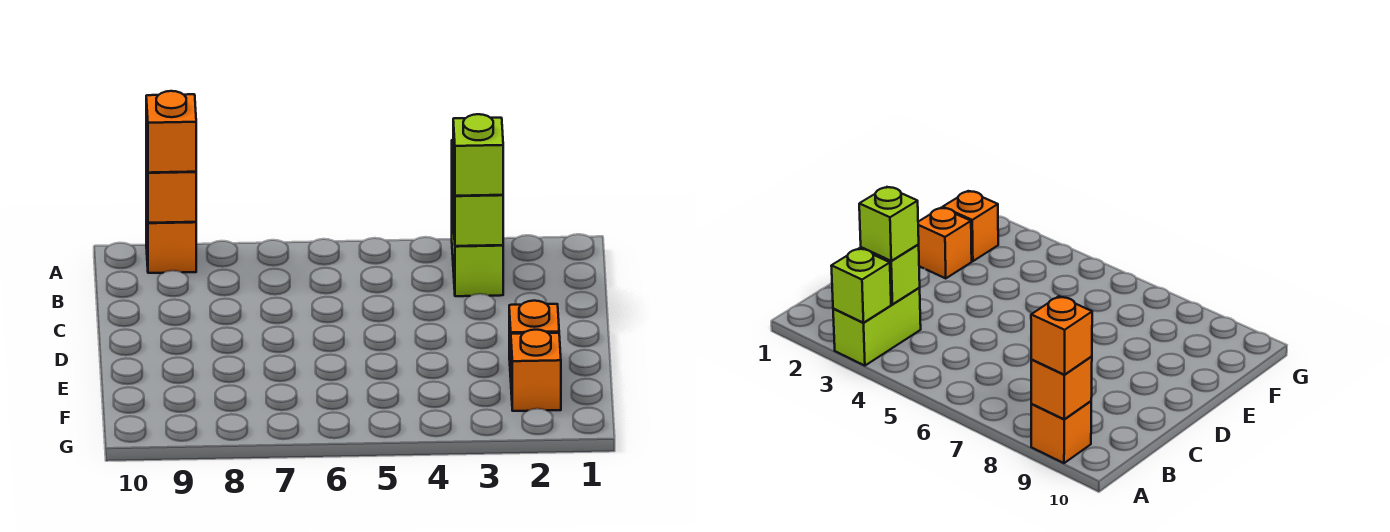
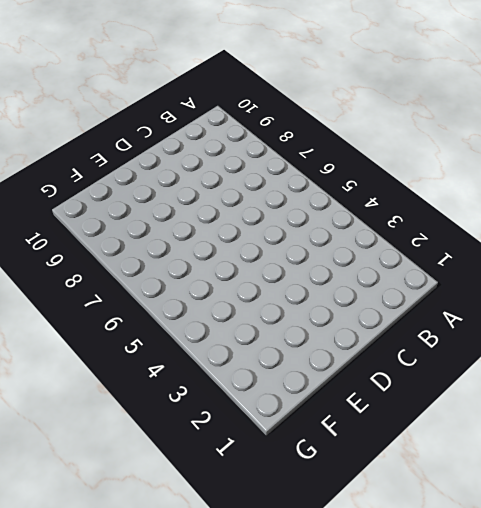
none -> lime 1x2 brick [452,205,503,296]
none -> orange 1x1 brick [146,199,196,273]

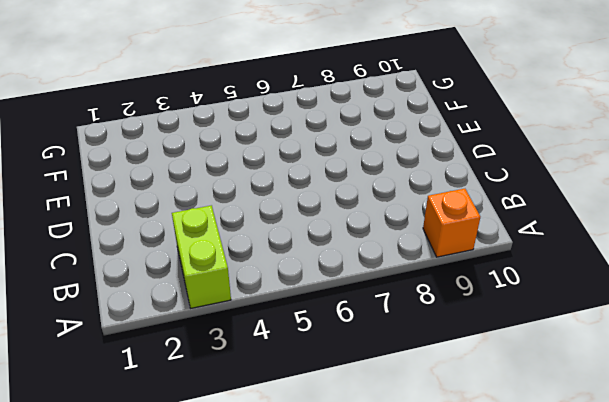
none -> orange 1x1 brick [509,301,559,377]
none -> orange 1x1 brick [511,330,561,411]

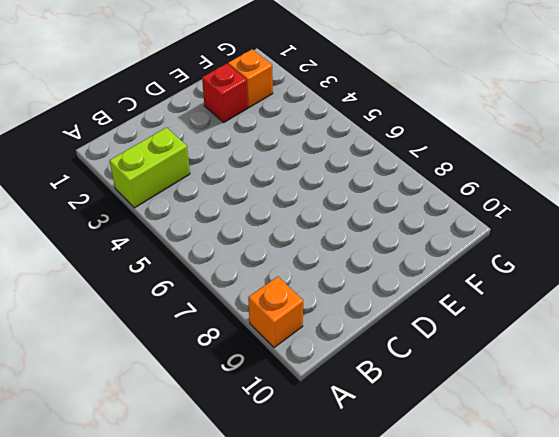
red 1x1 brick [202,64,248,122] -> orange 1x1 brick [509,301,559,377]
none -> lime 1x1 brick [831,248,891,323]
none -> orange 1x1 brick [146,149,196,223]

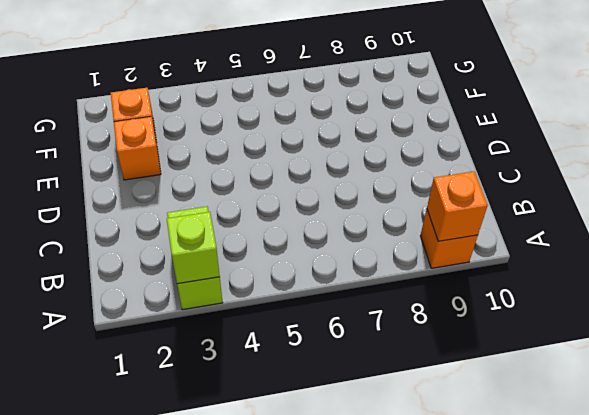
none -> lime 1x1 brick [453,172,503,246]
none -> orange 1x1 brick [146,91,196,173]

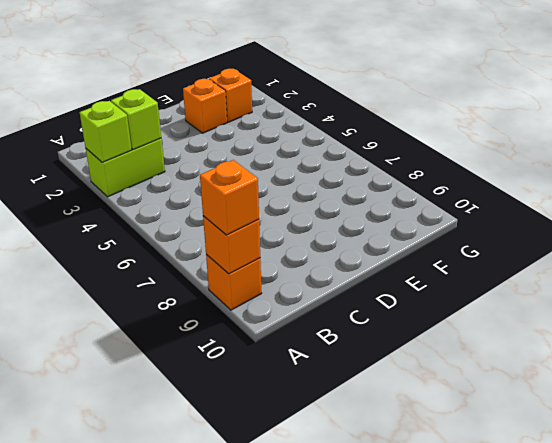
none -> lime 1x1 brick [453,114,503,196]

